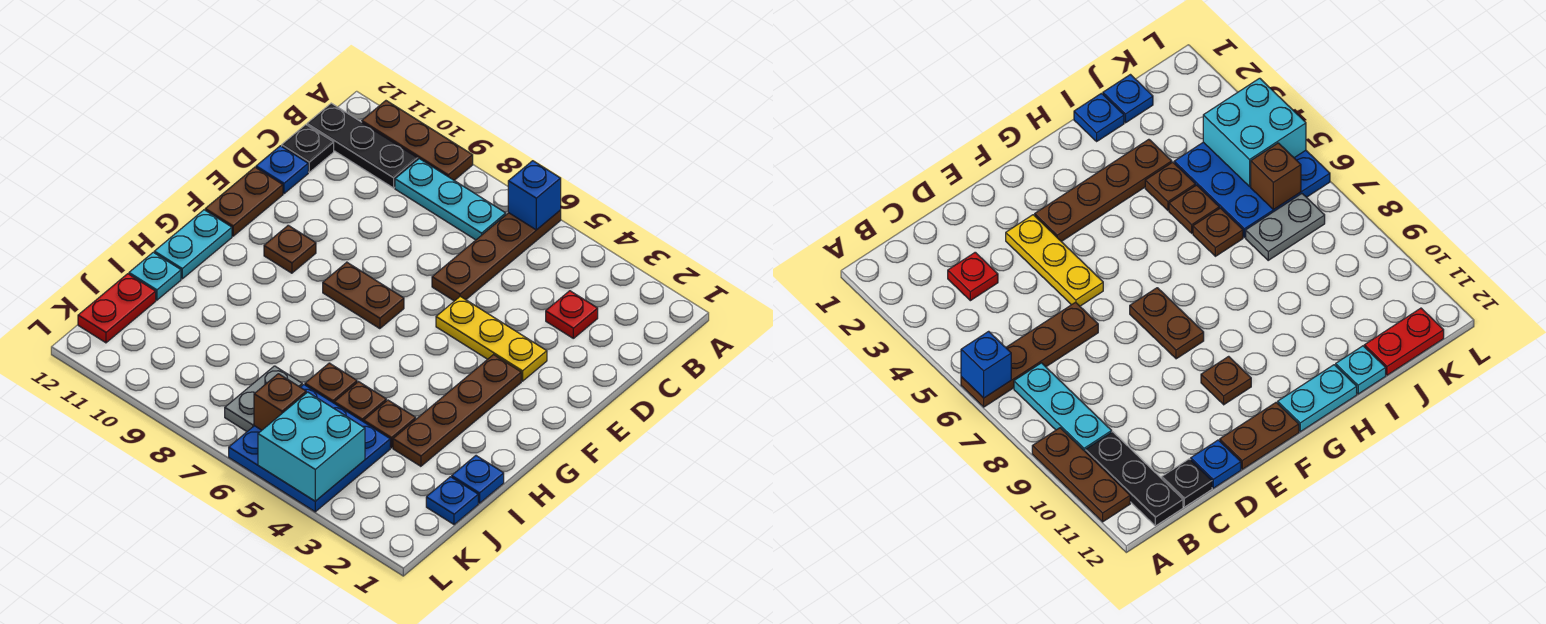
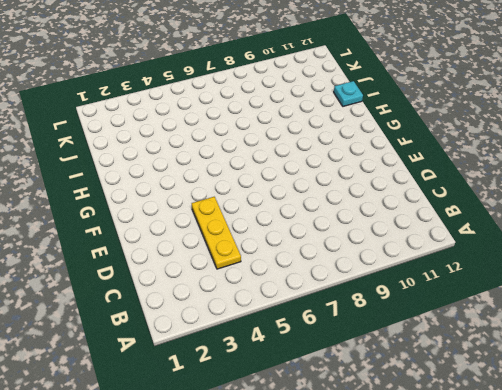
yellow 1x3 plate [192,197,241,269] -> yellow 1x3 plate turned to [436,296,547,381]
none -> brown 1x4 plate [432,210,561,301]
none -> brown 1x3 plate [362,101,473,180]
none -> cyan 1x3 plate [395,159,506,240]

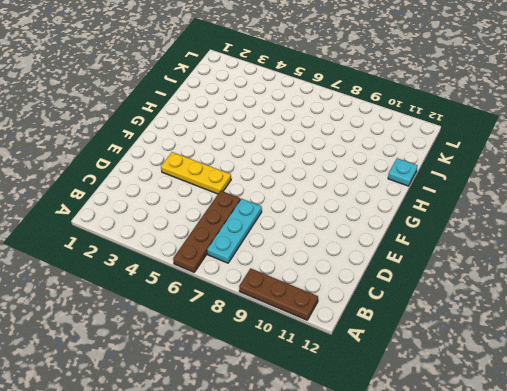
cyan 1x3 plate [207,199,262,263] -> cyan 1x3 plate turned to [395,159,506,240]
none -> black 1x3 plate [307,103,418,188]
none -> red 1x1 plate [546,291,598,338]
none -> black 1x1 plate [282,125,334,172]

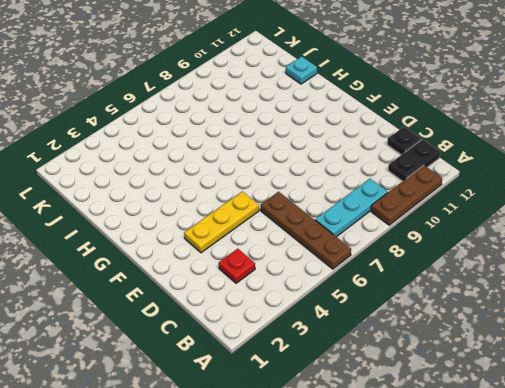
black 1x2 plate [388,139,440,181] -> black 1x3 plate [307,103,418,188]
none -> blue 1x1 plate [256,146,308,194]
none -> brown 1x2 plate [205,167,283,236]
none -> brown 1x4 plate [393,355,521,466]

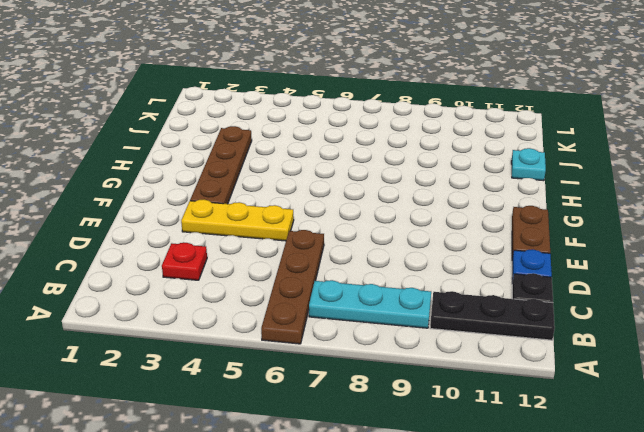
none -> brown 1x3 plate [362,101,473,180]
none -> brown 1x2 plate [323,262,404,329]
none -> brown 1x1 plate [264,225,316,273]

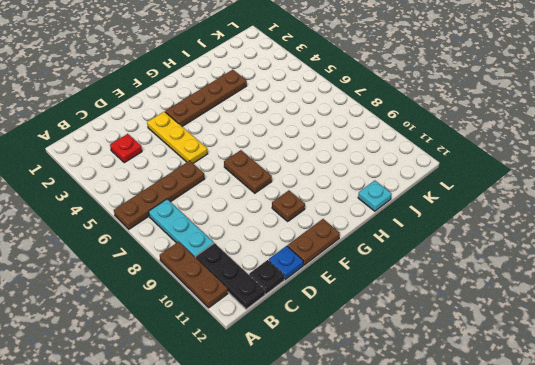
none -> cyan 1x2 plate [154,210,232,279]
none -> blue 1x1 plate [452,456,504,503]
none -> brown 1x1 plate [364,400,416,448]

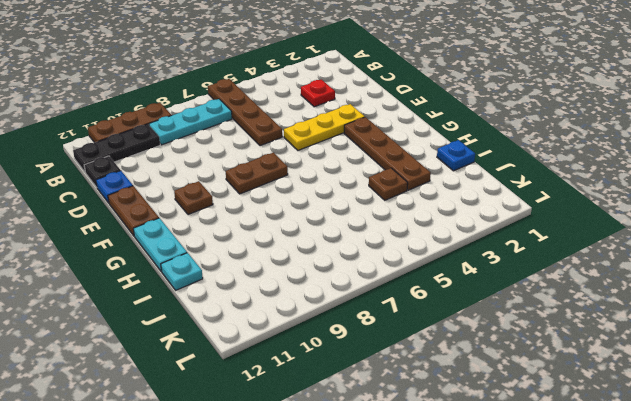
none -> brown 1x1 plate [334,382,386,422]
none -> brown 1x1 plate [305,363,357,403]
none -> blue 1x1 plate [426,477,478,525]

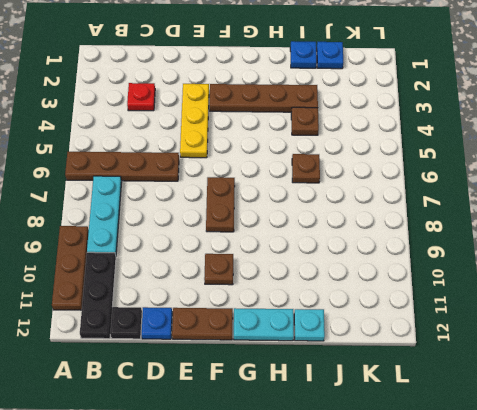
none -> brown 1x1 plate [334,382,386,422]
none -> blue 3x3 plate [229,385,390,512]
none -> grey 1x2 plate [225,366,302,431]

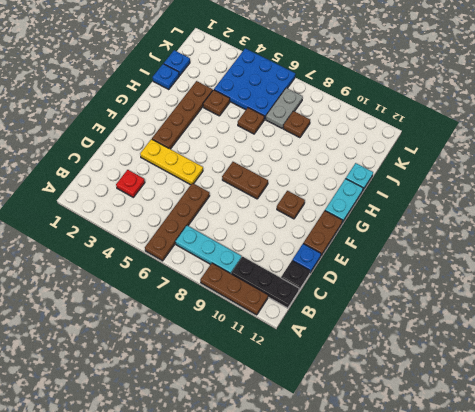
brown 1x1 plate [283,111,310,138] -> brown 1x1 plate moved to [334,382,386,422]
none -> red 1x2 plate [78,274,156,343]
none -> blue 1x1 brick [508,161,561,230]
none -> cyan 2x2 brick [258,392,365,501]

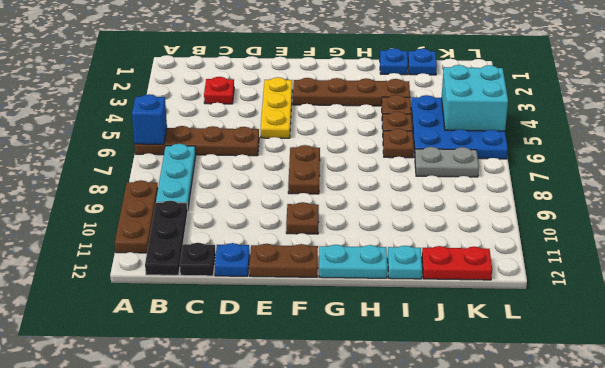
none -> brown 1x1 brick [254,374,306,430]

